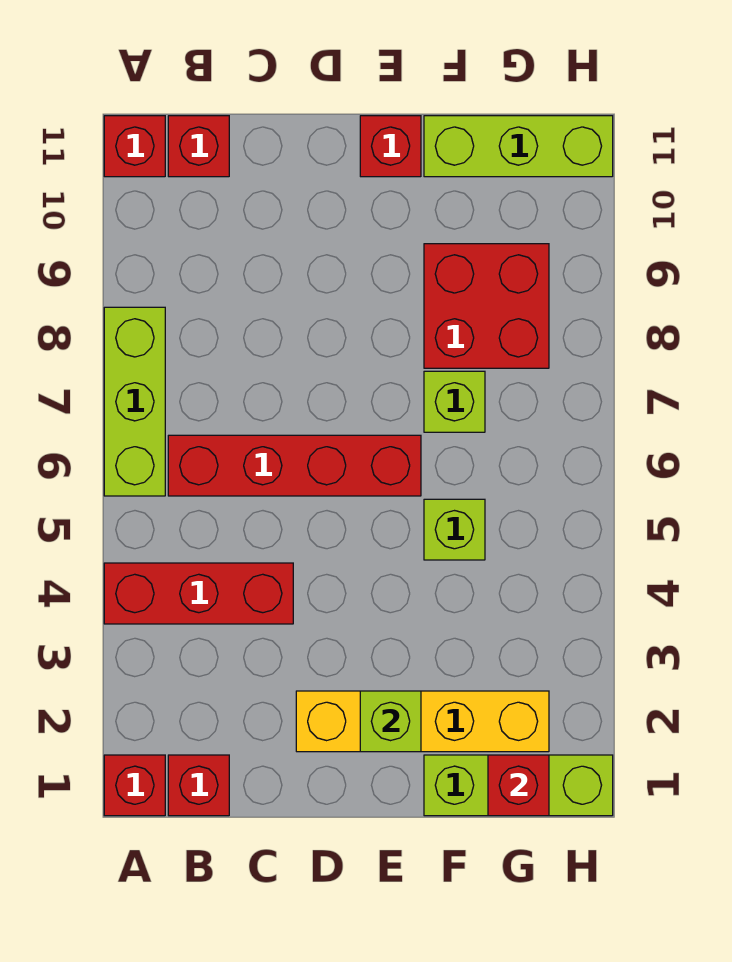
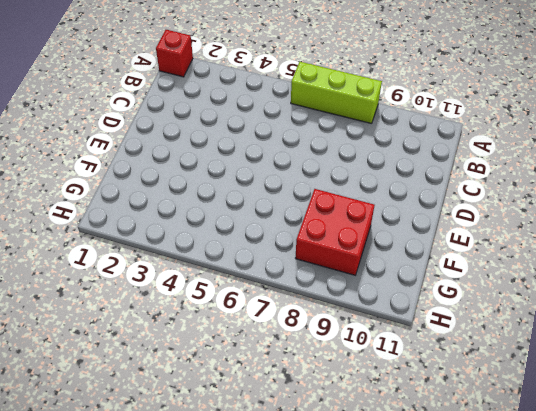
none -> red 1x3 brick [104,563,293,624]
none -> red 1x1 brick [104,116,165,177]
none -> red 1x1 brick [168,755,229,816]

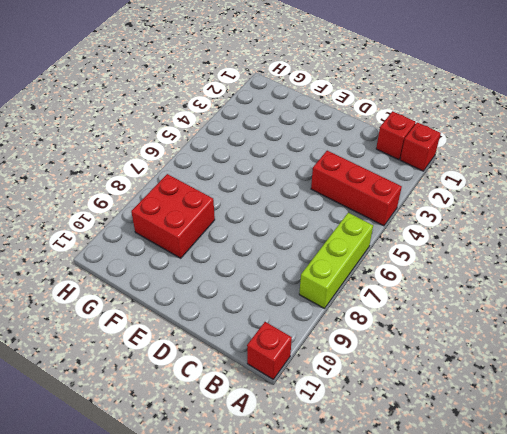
none -> red 1x4 brick [168,435,421,496]
none -> red 1x1 brick [168,116,229,177]
none -> yellow 1x4 brick [296,691,549,752]

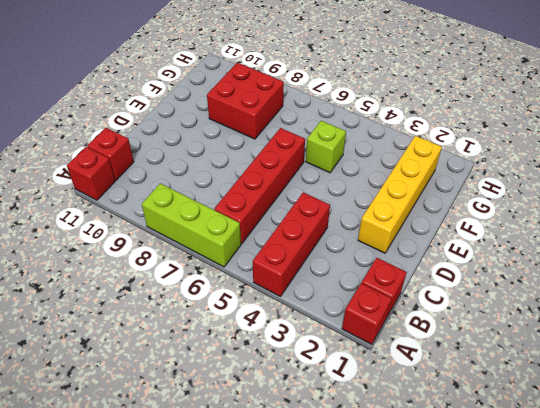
none -> red 1x1 brick [360,116,421,177]
none -> lime 1x3 brick [424,755,613,816]
none -> lime 1x1 brick [424,371,485,432]

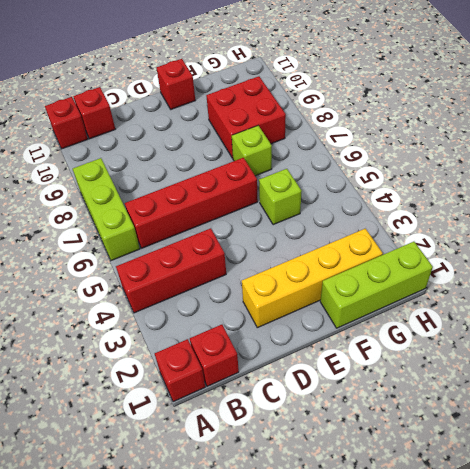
none -> lime 1x3 brick [424,116,613,177]
none -> lime 1x1 brick [360,691,421,752]
none -> red 1x1 brick [488,755,549,816]

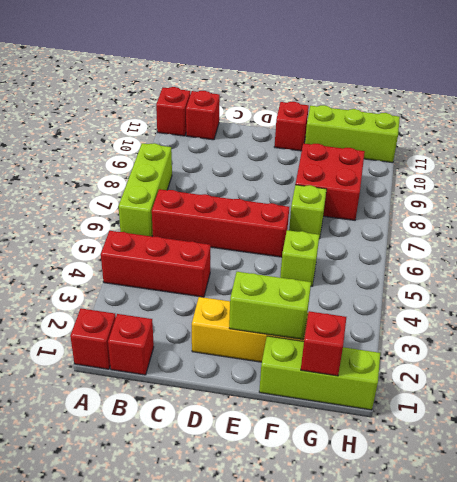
lime 1x2 brick [229,272,311,340] -> lime 1x1 brick [360,691,421,752]

